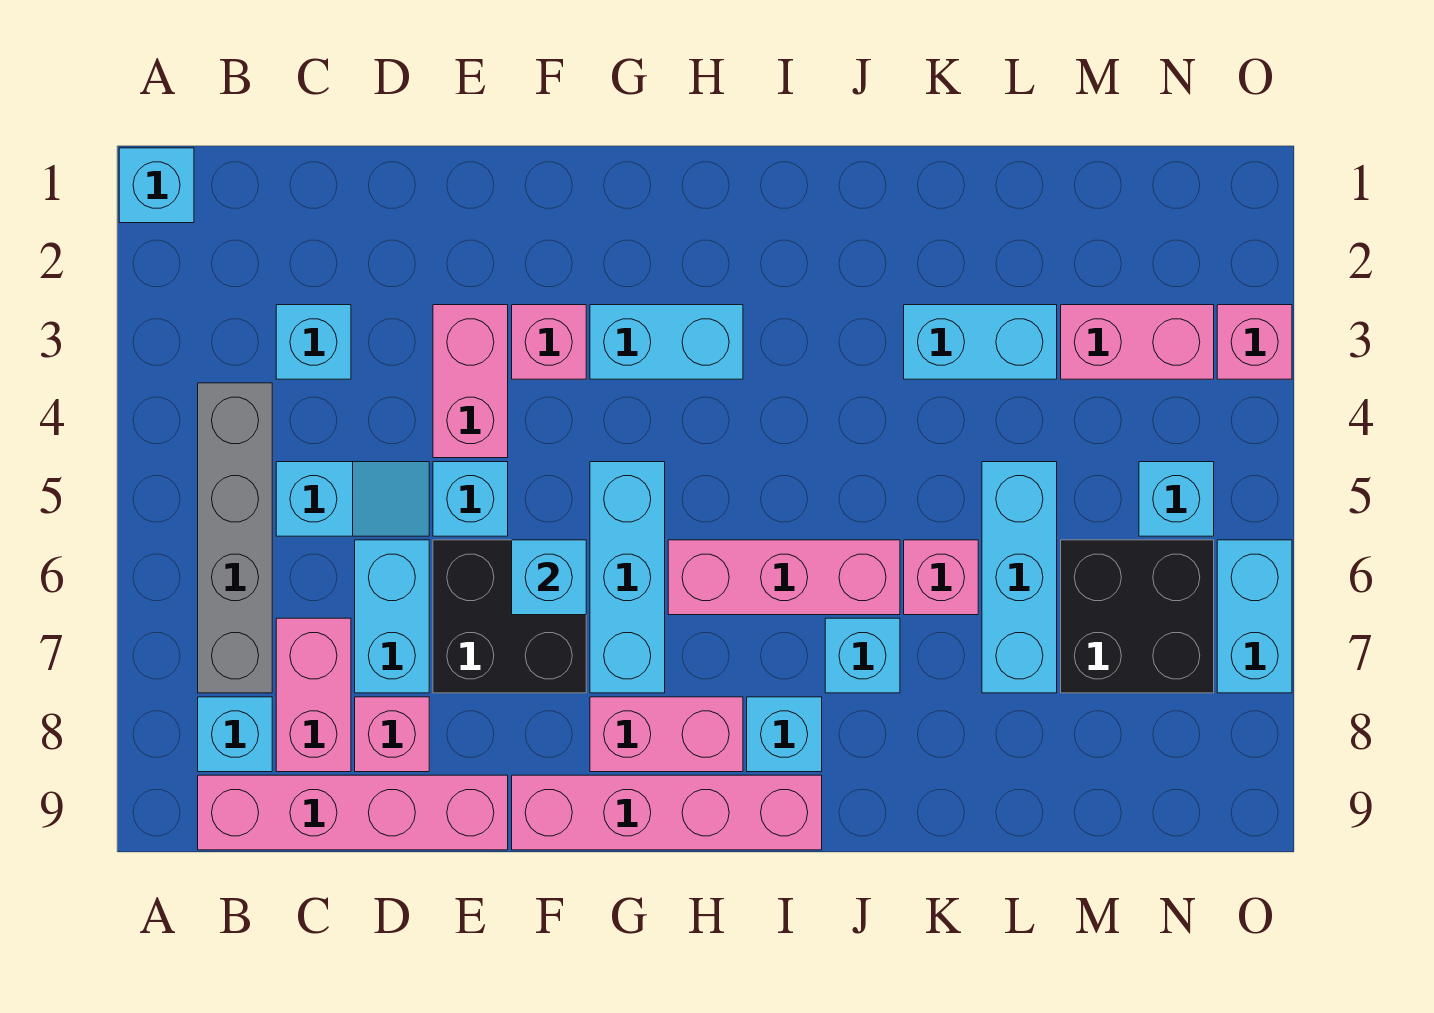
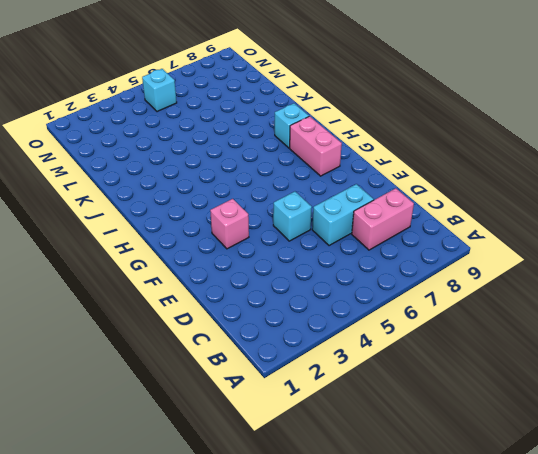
none -> cyan 1x1 brick [119,148,194,223]
none -> grey 1x4 brick [198,383,272,693]
none -> cyan 1x1 brick [198,697,272,772]

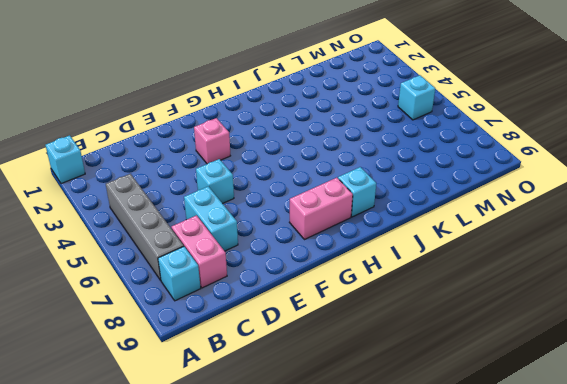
none -> pink 1x4 brick [198,775,508,850]
none -> cyan 1x1 brick [276,305,351,379]
none -> cyan 1x2 slope [276,462,429,536]

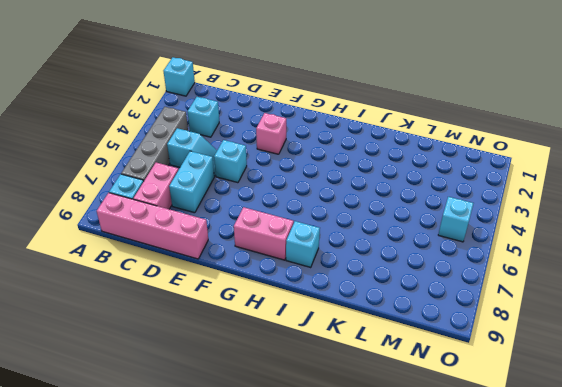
none -> pink 1x1 brick [355,697,429,772]
none -> pink 1x2 brick [433,305,508,458]
none -> black 2x2 brick [433,540,586,693]

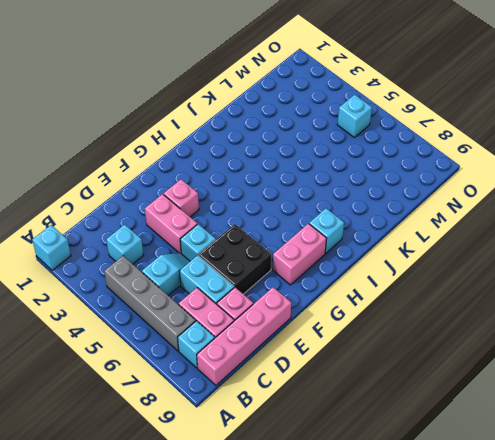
none -> pink 1x4 brick [512,775,822,850]
none -> cyan 1x2 brick [590,305,743,379]
none -> cyan 1x3 brick [590,462,665,693]

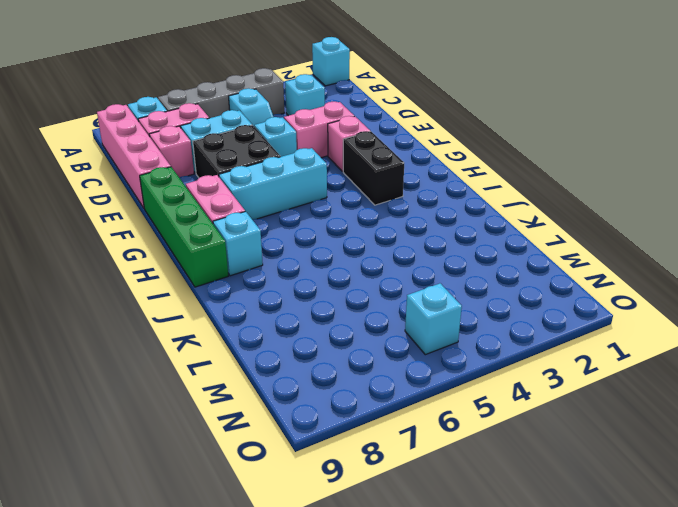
green 1x4 brick [140,167,228,287] -> pink 1x4 brick [512,775,822,850]
black 1x2 brick [343,131,404,205] -> cyan 1x2 brick [590,305,743,379]
none -> pink 1x3 brick [668,540,900,615]
none -> cyan 1x1 brick [825,618,900,693]
none -> cyan 1x2 brick [904,305,1057,379]

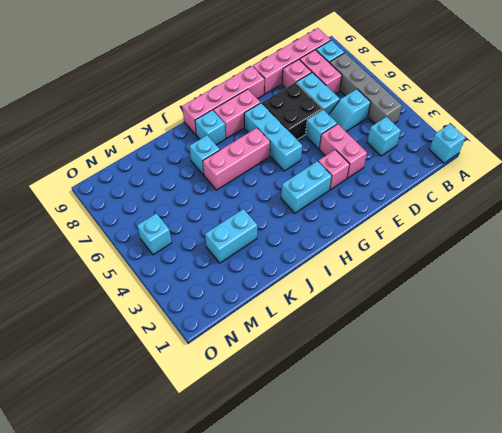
none -> pink 1x1 brick [904,540,978,615]
none -> cyan 1x3 brick [982,462,1057,693]
none -> pink 1x2 brick [1061,305,1214,379]

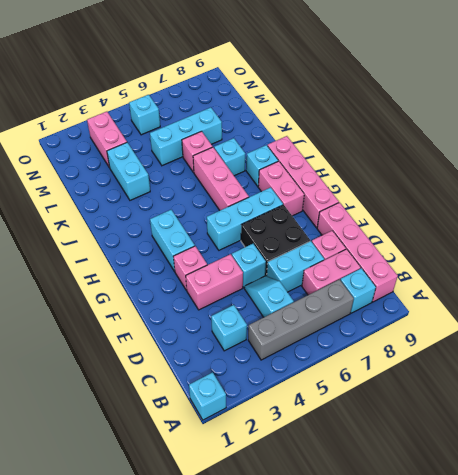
none -> black 2x2 brick [1061,540,1214,693]
none -> pink 1x1 brick [1217,305,1292,379]
none -> cyan 1x2 brick [1217,540,1292,693]

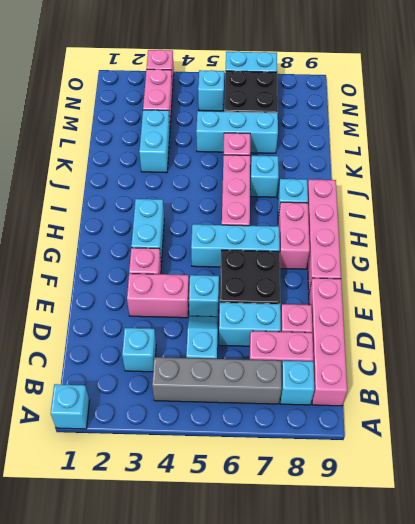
none -> cyan 1x1 brick [512,540,586,615]

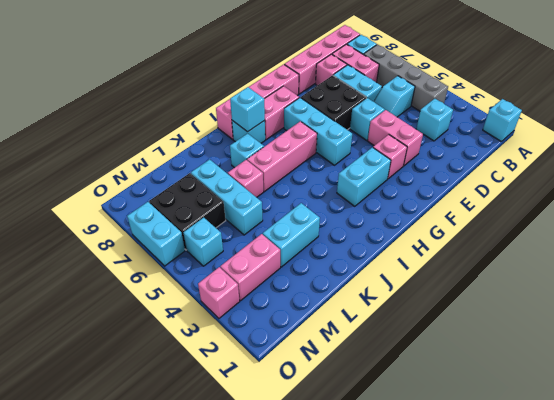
cyan 1x1 brick [230,87,265,132] -> cyan 1x1 brick moved to [512,540,586,615]

